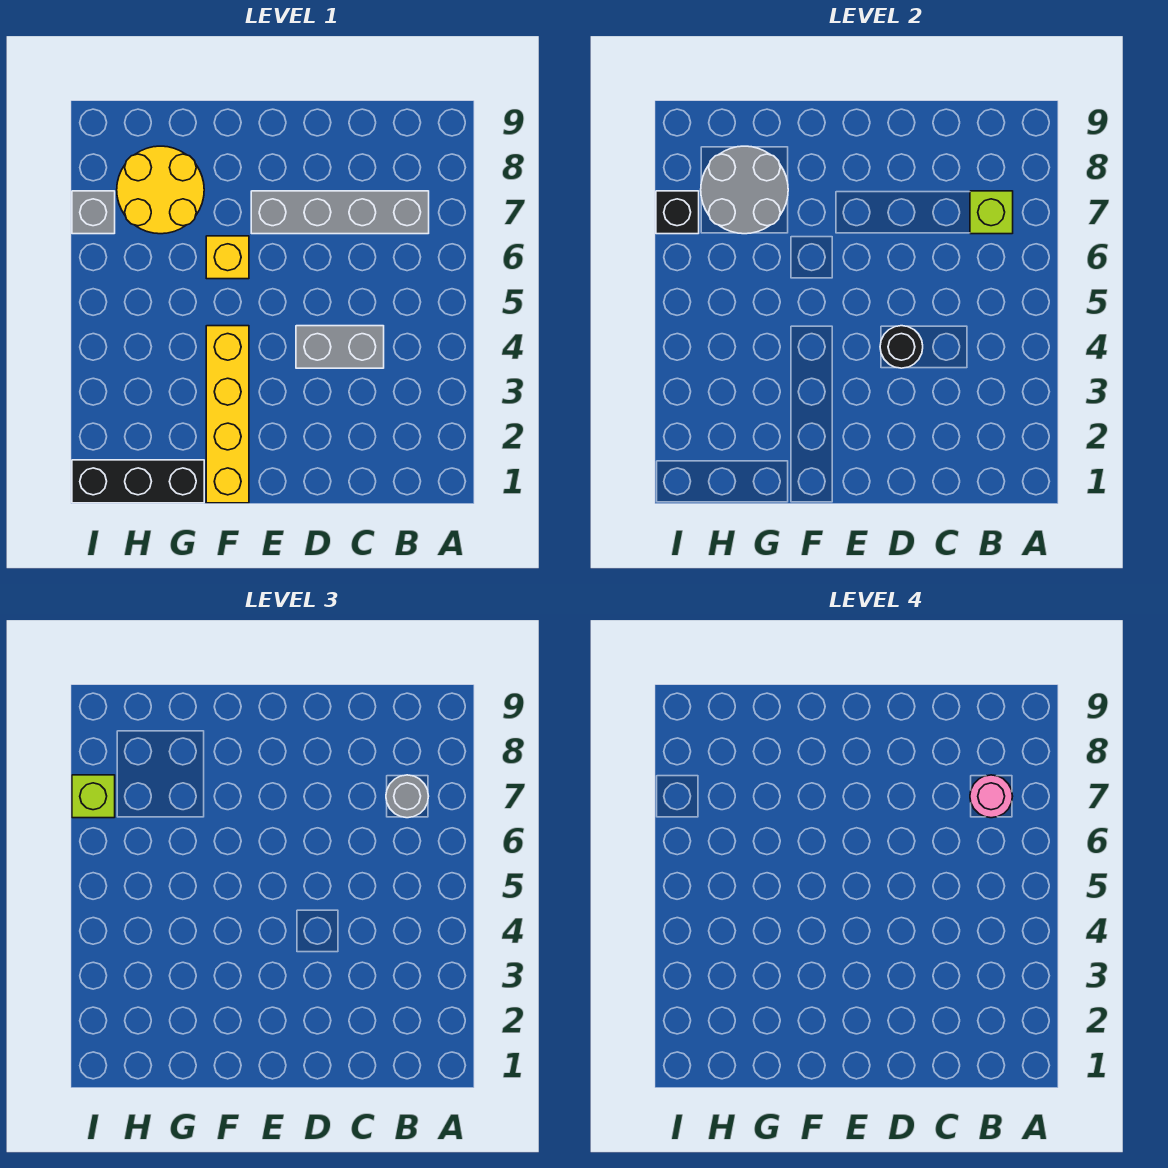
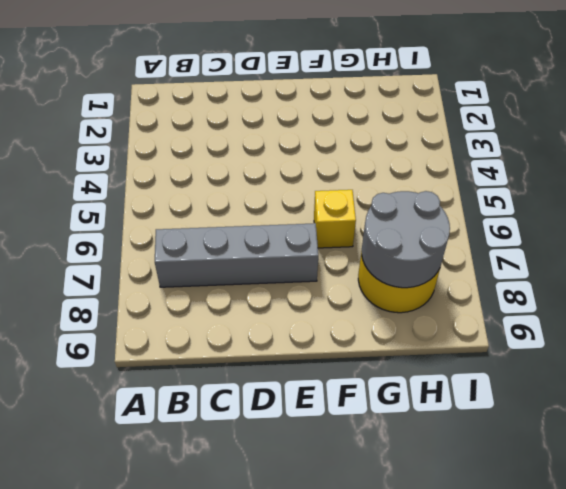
none -> grey 1x2 brick [296,326,384,368]
none -> yellow 1x4 brick [206,326,249,503]
none -> black 1x3 brick [72,460,204,503]

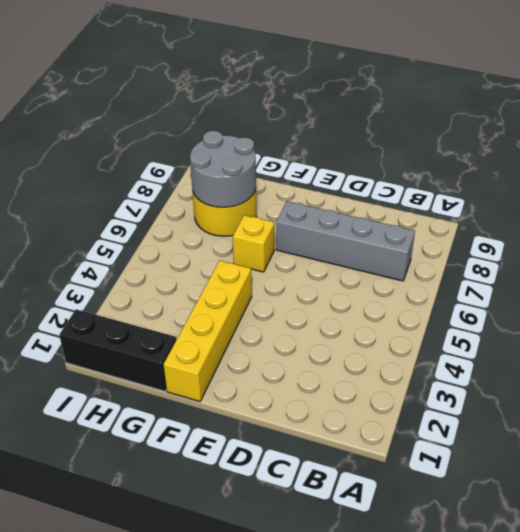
none -> grey 1x2 brick [296,326,384,368]
none -> grey 1x1 brick [72,191,115,234]
none -> lime 1x1 brick [970,191,1013,234]

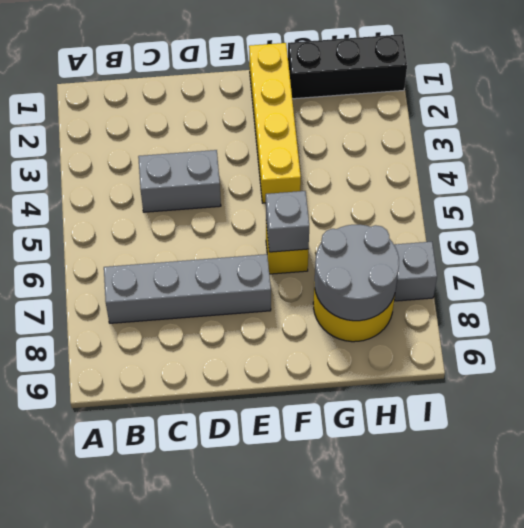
grey 1x1 brick [266,191,309,252] -> none
none -> lime 1x1 brick [970,191,1013,234]
none -> black 1x1 round brick [880,326,923,368]
none -> black 1x1 brick [656,191,699,234]

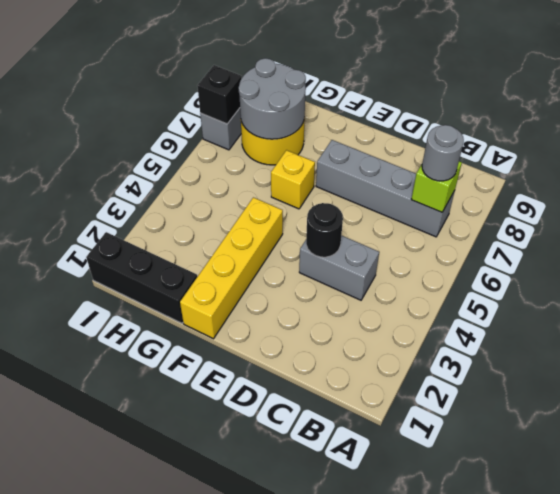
none -> lime 1x1 brick [72,775,115,818]
none -> pink 1x1 round brick [970,775,1013,818]

